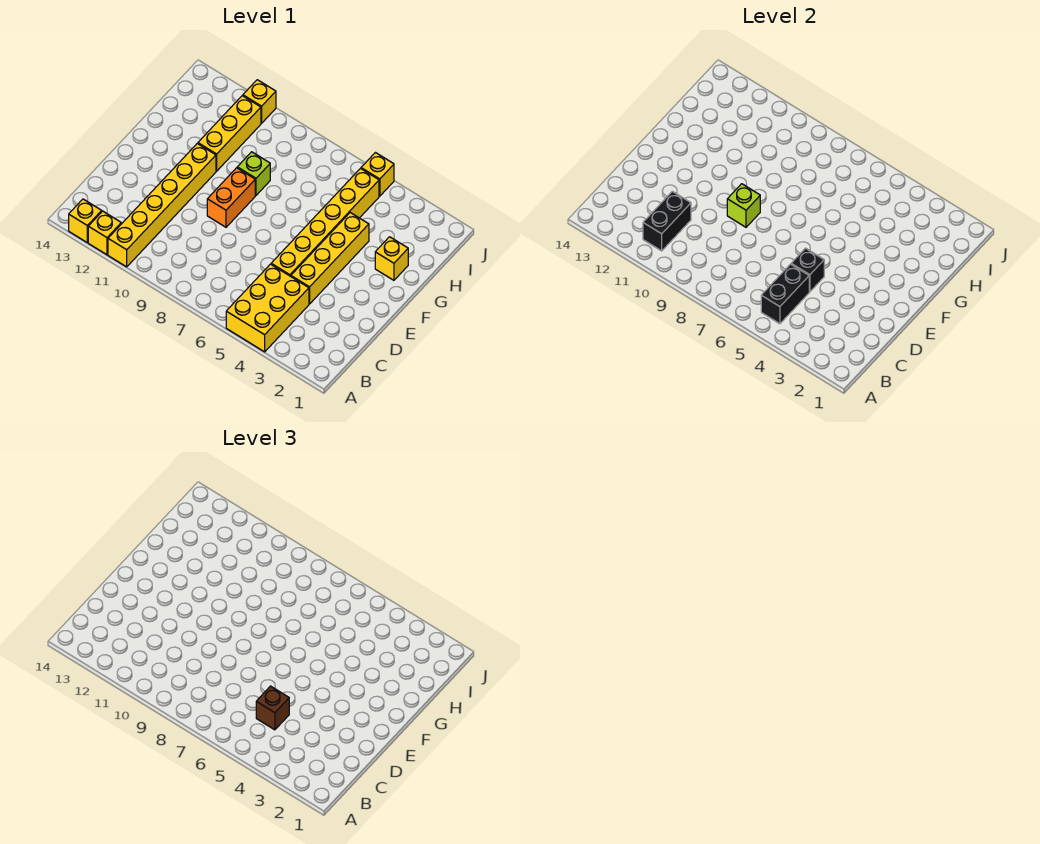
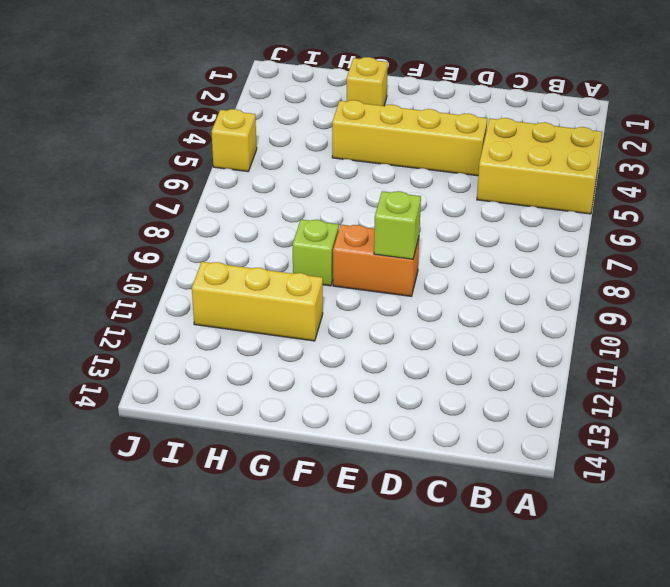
none -> yellow 1x6 brick [108,144,216,267]
none -> yellow 1x1 brick [88,211,121,255]
none -> yellow 1x1 brick [69,199,102,242]

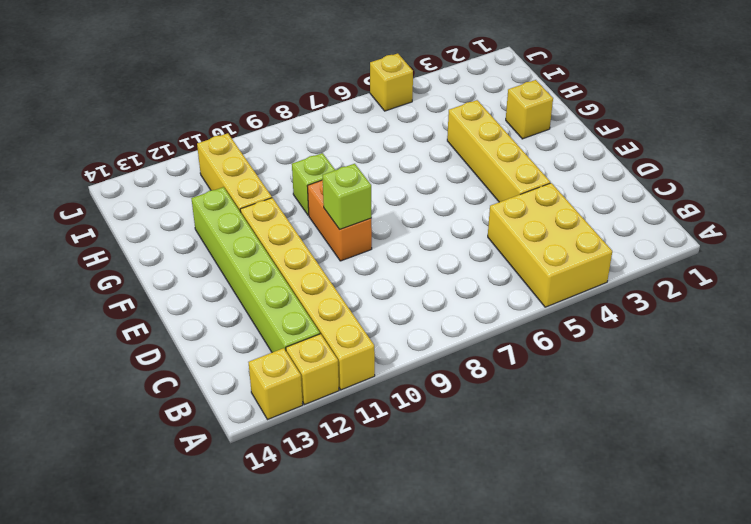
lime 1x6 brick [191,187,320,352] -> none
none -> yellow 1x6 brick [271,169,379,276]
none -> yellow 1x1 brick [243,80,276,123]
none -> black 1x2 brick [761,264,809,324]

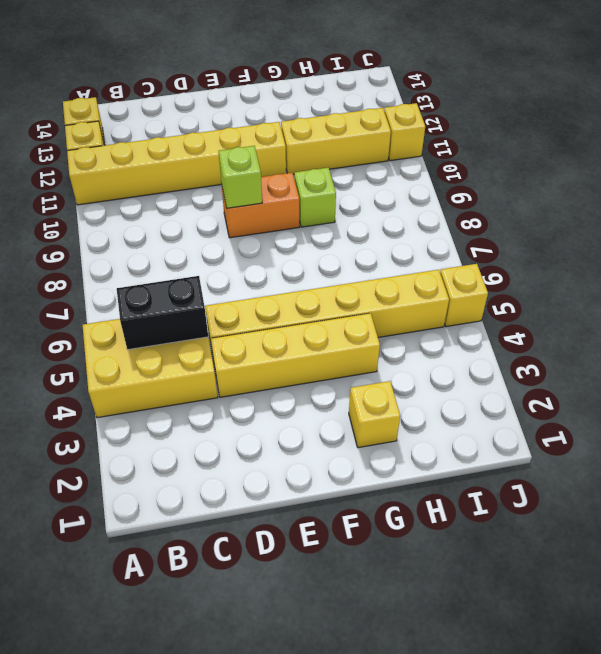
none -> black 1x2 brick [643,191,691,251]
none -> black 1x1 brick [791,248,824,292]
none -> brown 1x1 brick [256,686,289,730]

